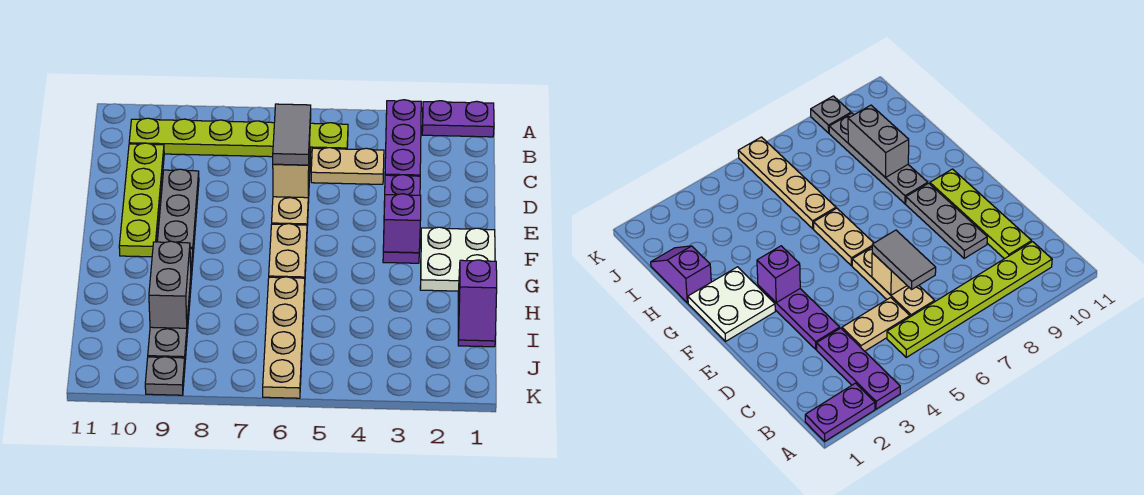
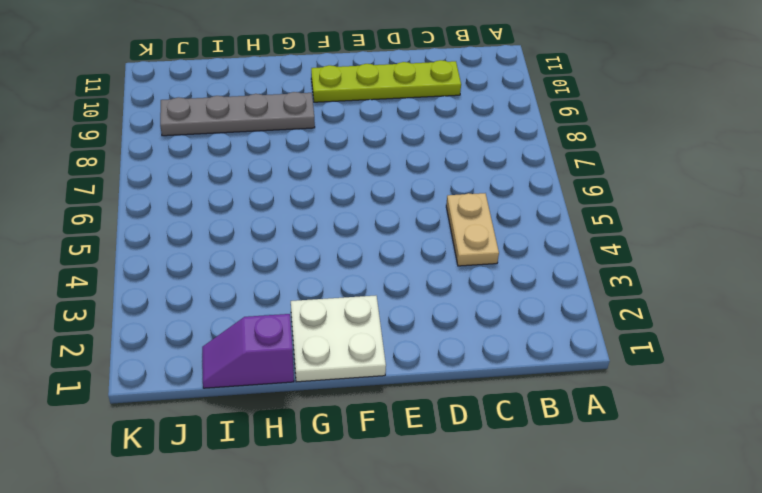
none -> purple 1x2 plate [422,101,494,137]
none -> purple 1x3 plate [385,100,421,176]
none -> lime 1x6 plate [129,118,348,158]

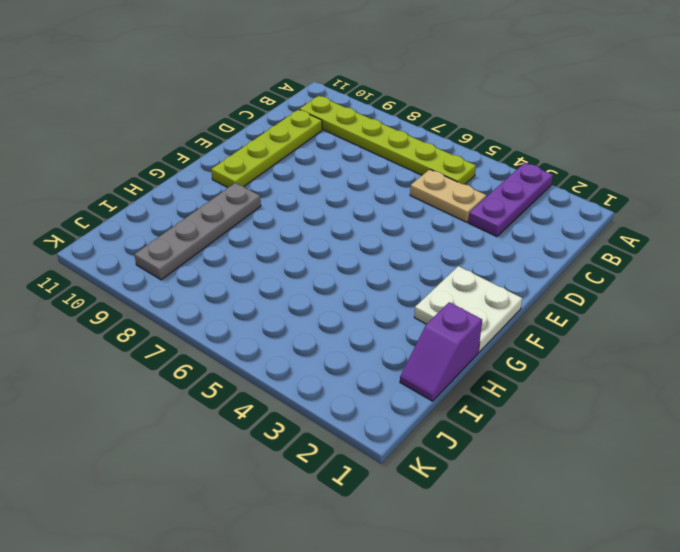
none -> purple 1x2 plate [422,101,494,137]
none -> tan 1x3 plate [272,149,311,226]
none -> purple 1x3 plate [383,175,420,263]

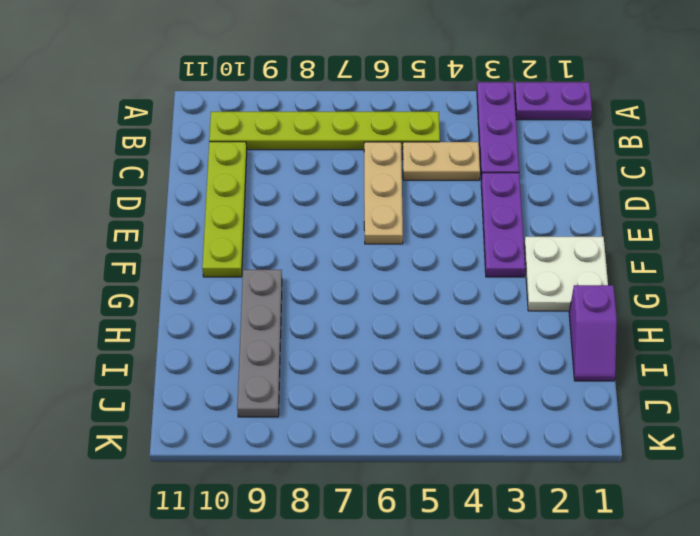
none -> grey 1x3 plate [157,169,199,253]
none -> tan 1x2 plate [269,224,307,279]
none -> tan 1x4 plate [263,277,305,398]

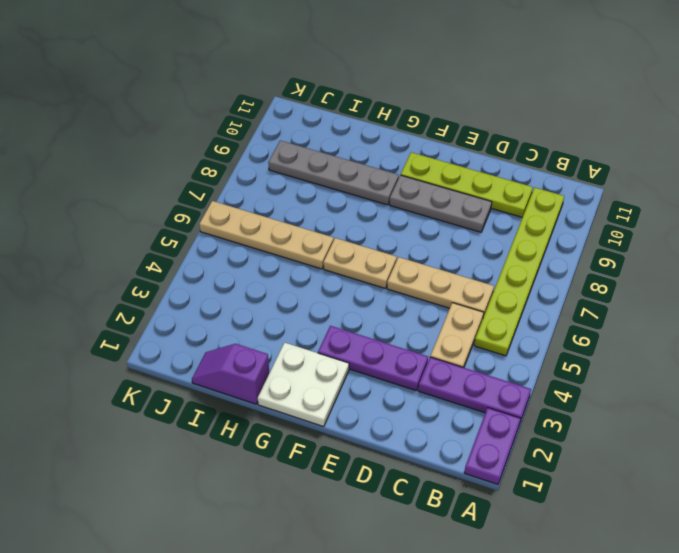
none -> grey 1x1 plate [145,357,185,395]
none -> tan 1x1 brick [273,144,310,198]
none -> purple 1x1 brick [383,194,421,253]

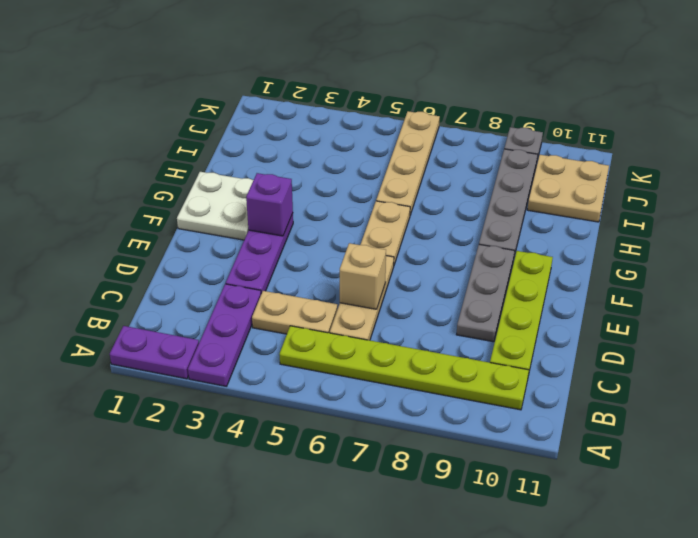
tan 2x2 plate [527,155,609,222] -> none
none -> purple 1x2 slope [458,260,497,347]
none -> grey 1x2 brick [149,241,191,328]
none -> grey 1x2 tile [273,104,311,165]

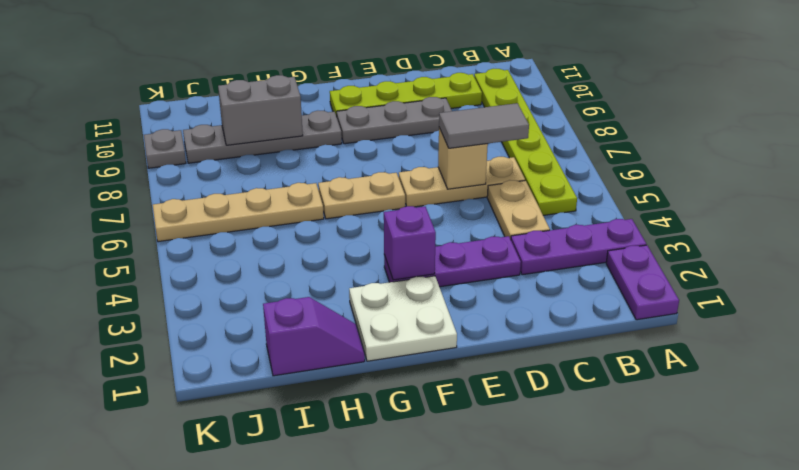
purple 1x2 slope [263,297,365,376] -> purple 1x2 slope turned to [458,260,497,347]

